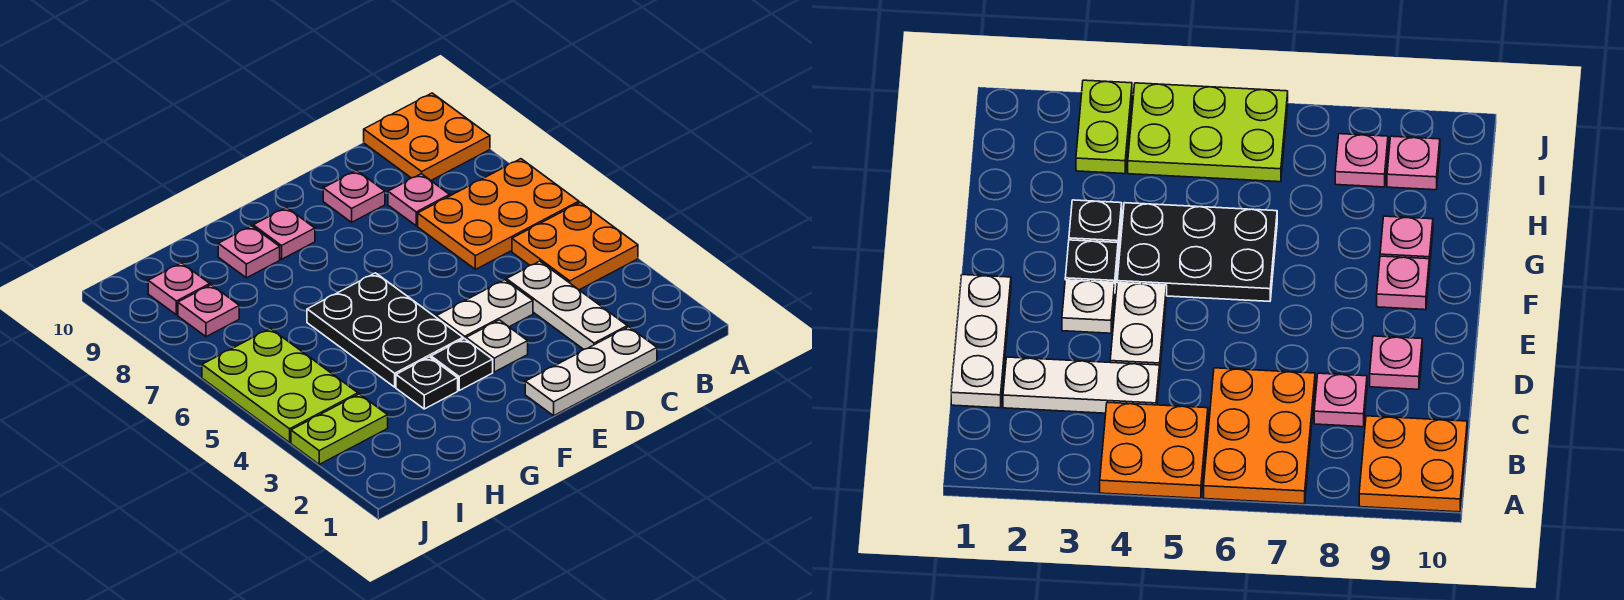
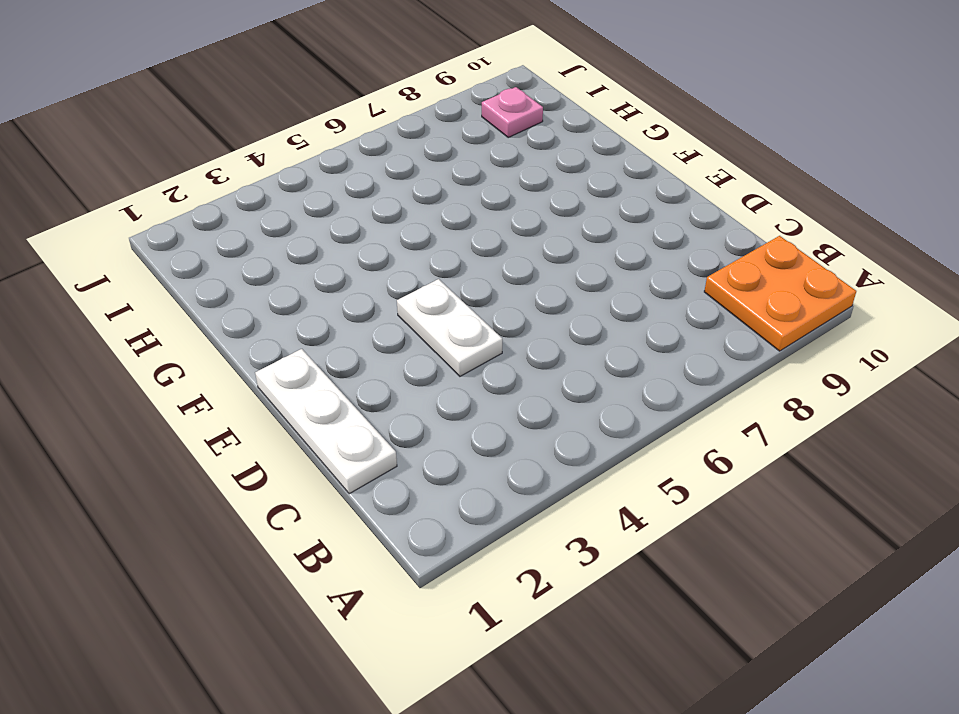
none -> orange 2x2 plate [512,202,638,290]
none -> orange 2x3 plate [418,159,579,269]
none -> white 1x3 plate [507,261,627,349]

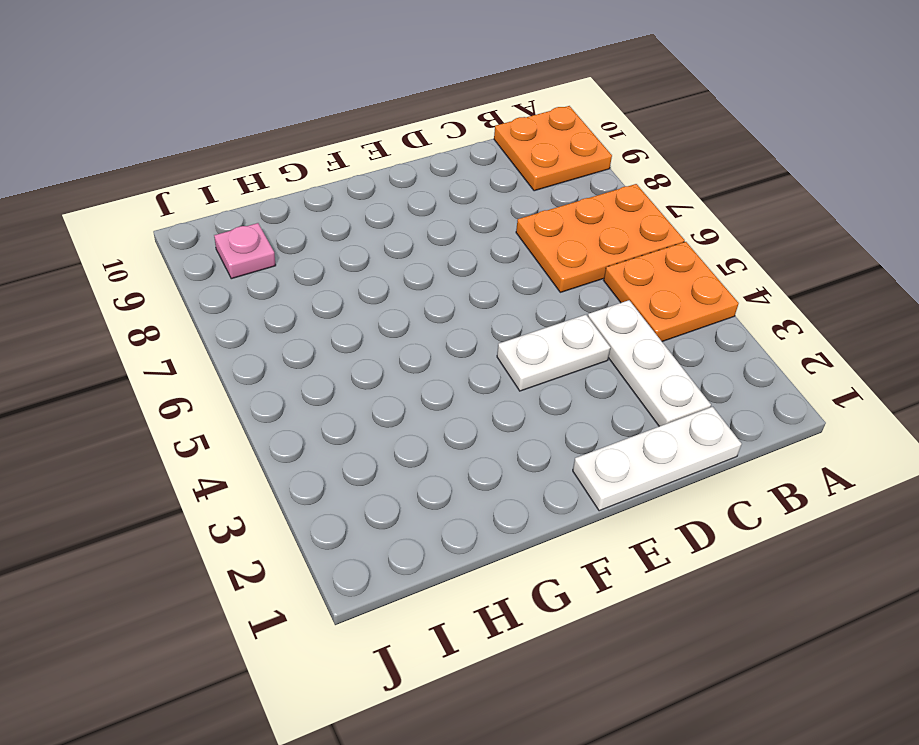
none -> pink 1x1 plate [388,174,450,226]
none -> pink 1x1 plate [323,170,385,222]
none -> white 1x1 plate [466,320,528,372]

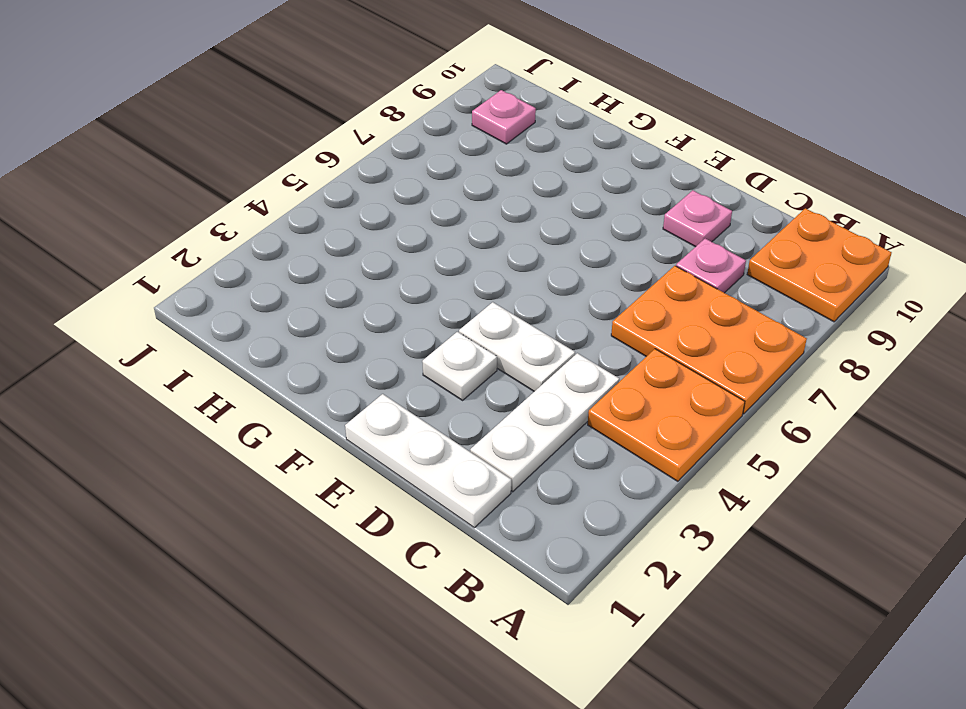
none -> black 1x1 plate [431,338,493,390]
none -> black 2x3 plate [307,273,463,387]
none -> pink 1x1 plate [253,207,315,259]

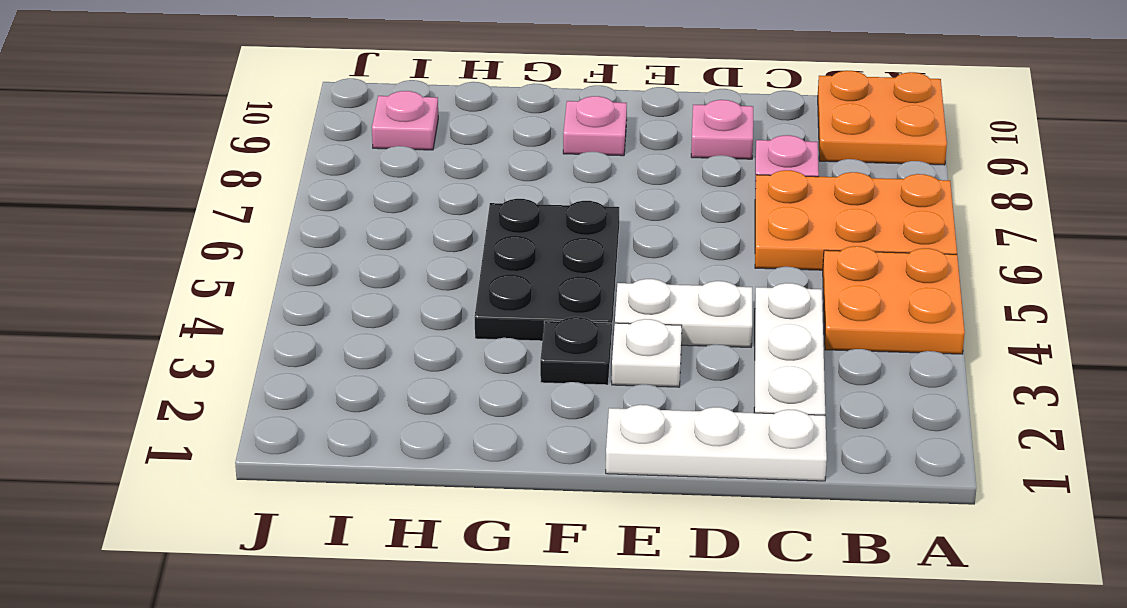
none -> black 1x1 plate [396,357,458,409]
none -> pink 1x1 plate [218,226,280,278]
none -> lime 1x2 plate [291,394,388,464]

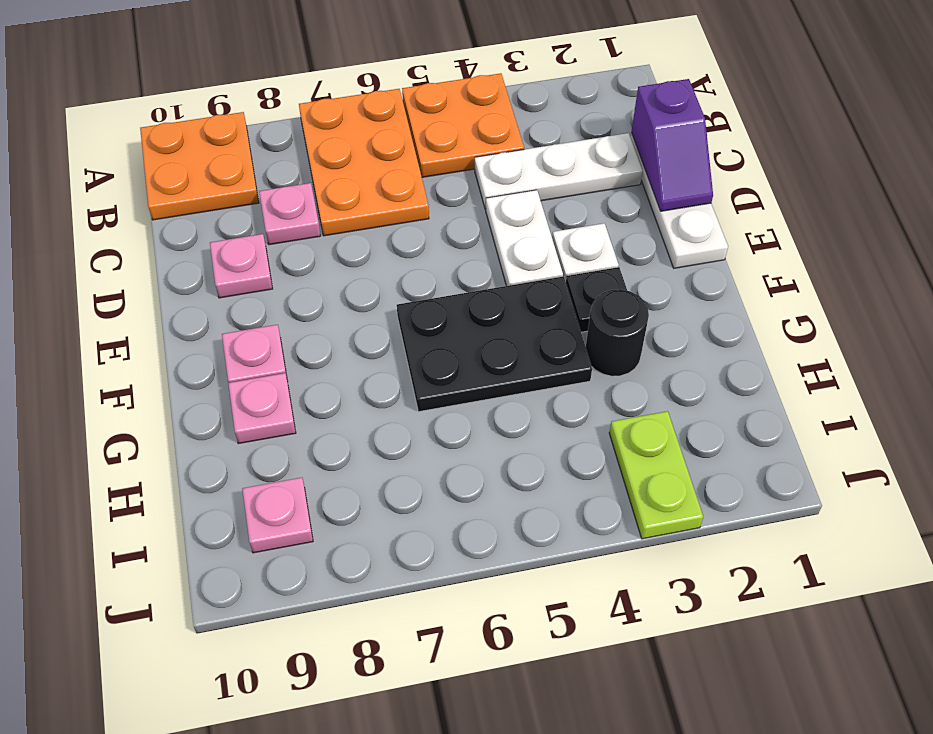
purple 1x2 slope [631,79,713,211] -> none
black 1x1 round brick [586,289,649,376] -> black 1x1 plate [396,357,458,409]
none -> lime 2x3 plate [202,328,358,443]
none -> pink 1x1 plate [178,285,239,337]

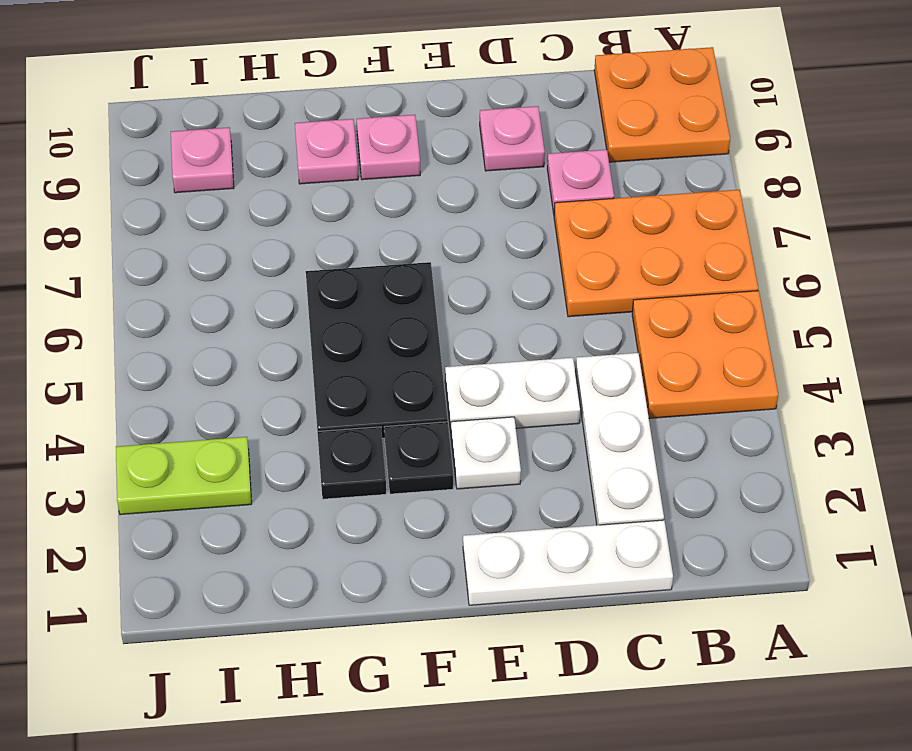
none -> lime 2x3 plate [202,328,358,443]
none -> pink 1x1 plate [178,285,239,337]

